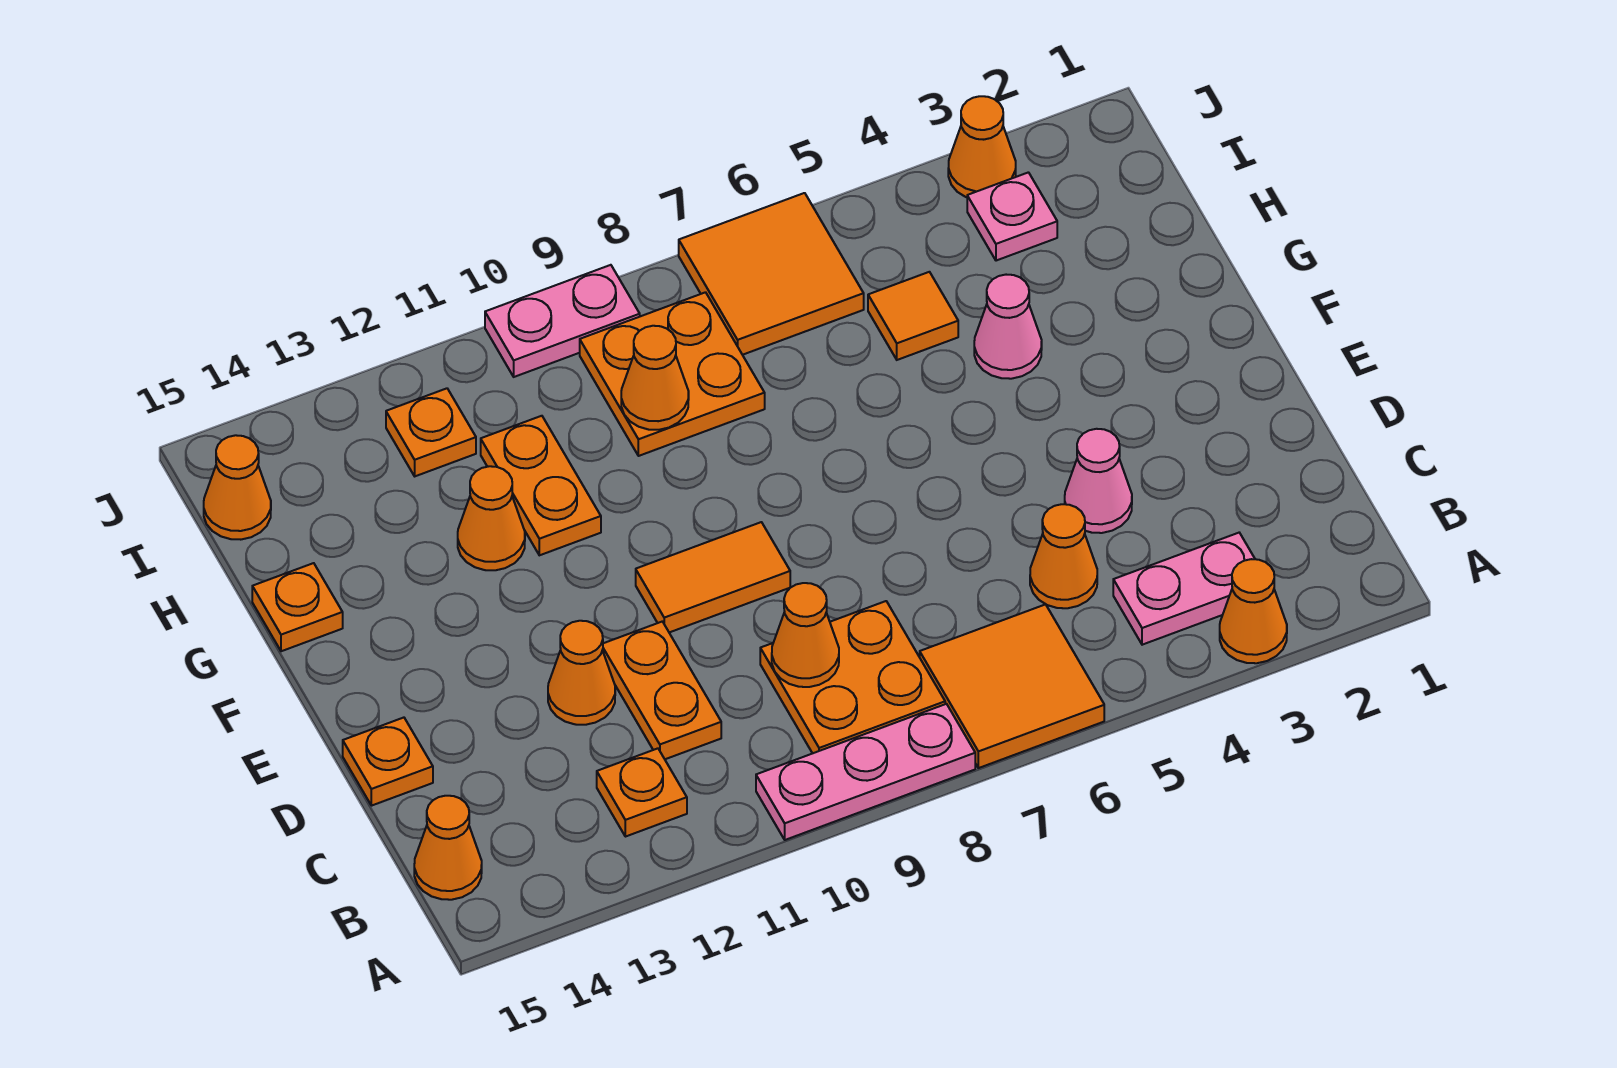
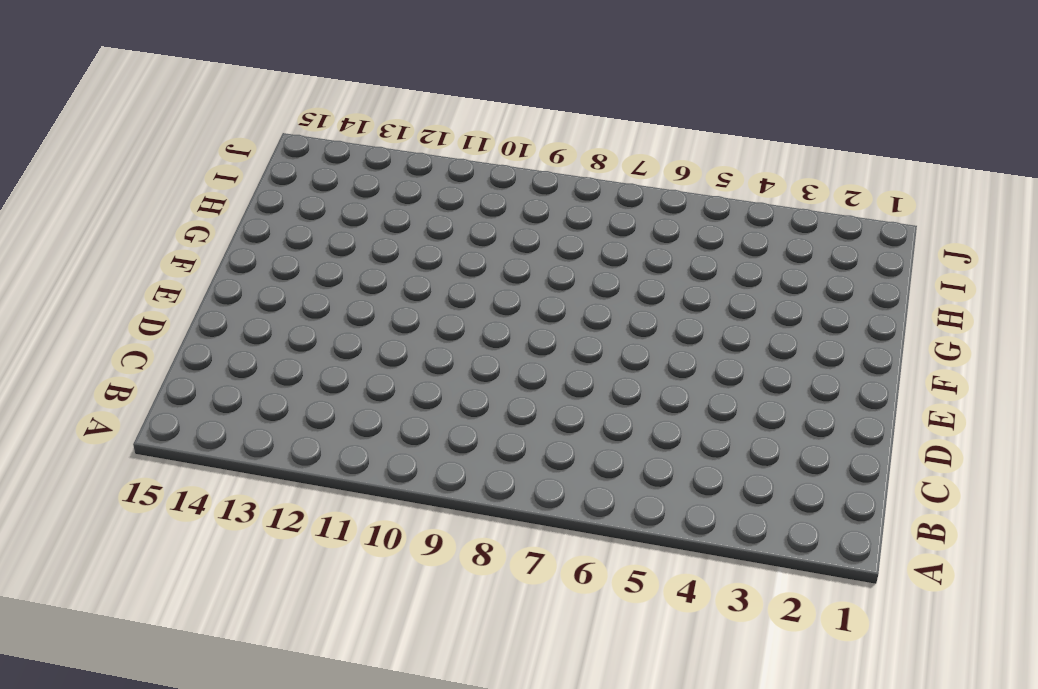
none -> orange 1x1 cone [1220,559,1287,663]
none -> orange 2x2 tile [920,604,1104,768]
none -> pink 1x3 plate [756,704,975,840]

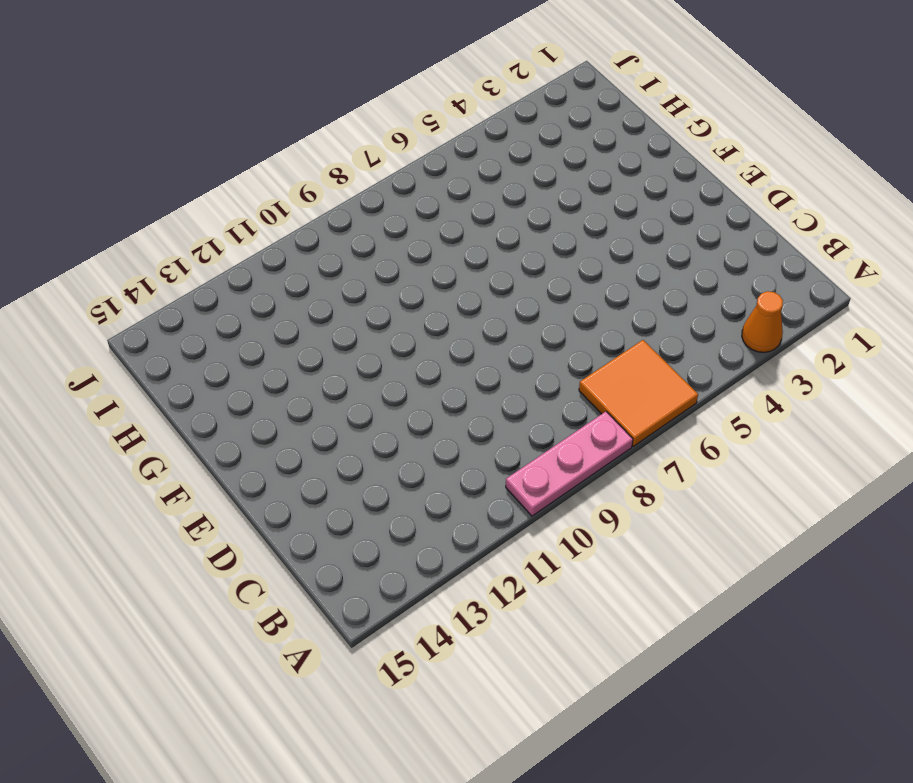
none -> pink 1x2 plate [1113,533,1255,645]
none -> orange 2x2 plate [760,601,945,753]
none -> orange 1x1 plate [597,748,687,837]

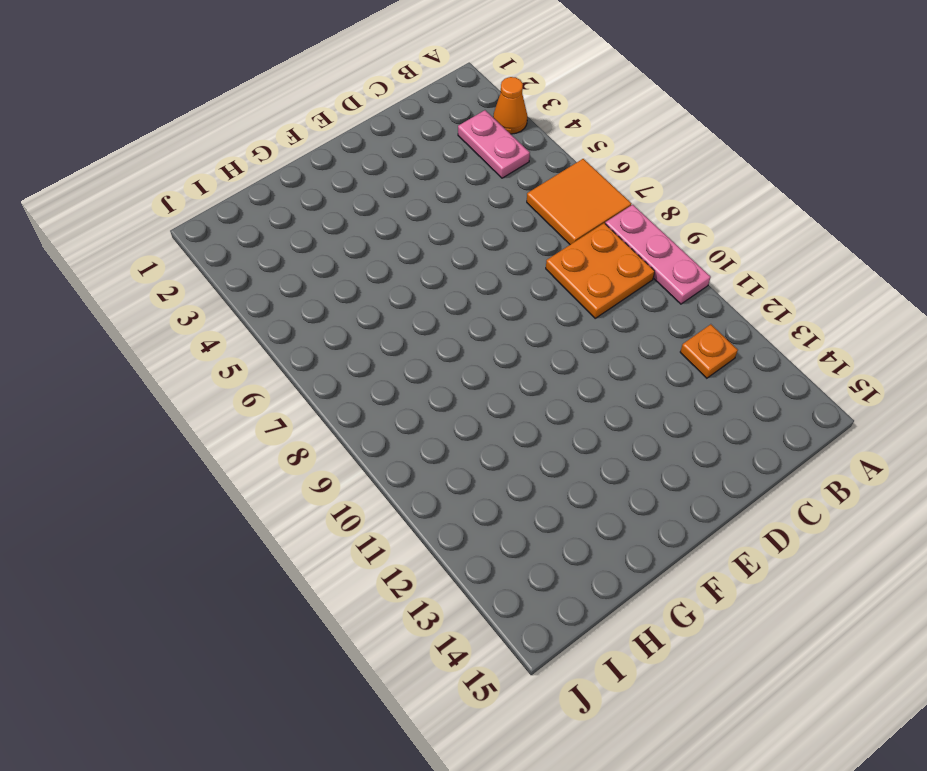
none -> orange 1x1 cone [414,796,482,900]
none -> orange 1x1 cone [1030,504,1097,608]
none -> orange 1x2 plate [603,622,721,759]

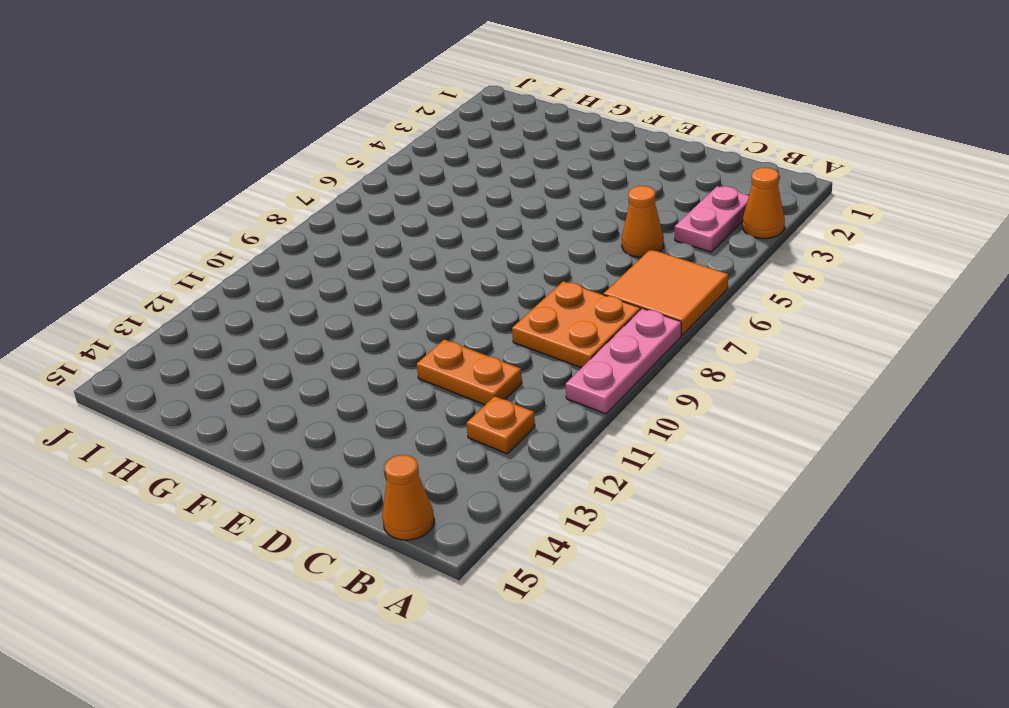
none -> pink 1x1 cone [1065,429,1132,533]
none -> orange 1x1 cone [548,621,615,725]
none -> orange 1x1 plate [343,718,433,806]

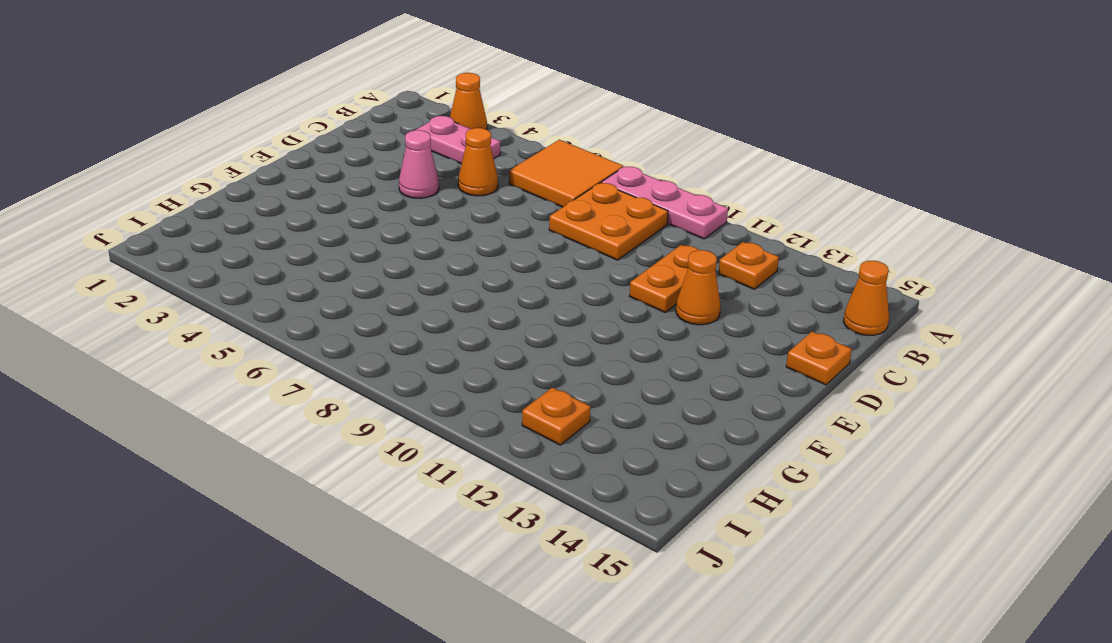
none -> orange 1x2 tile [636,522,790,632]
none -> pink 1x1 cone [974,275,1042,379]
none -> orange 1x2 plate [481,416,601,555]

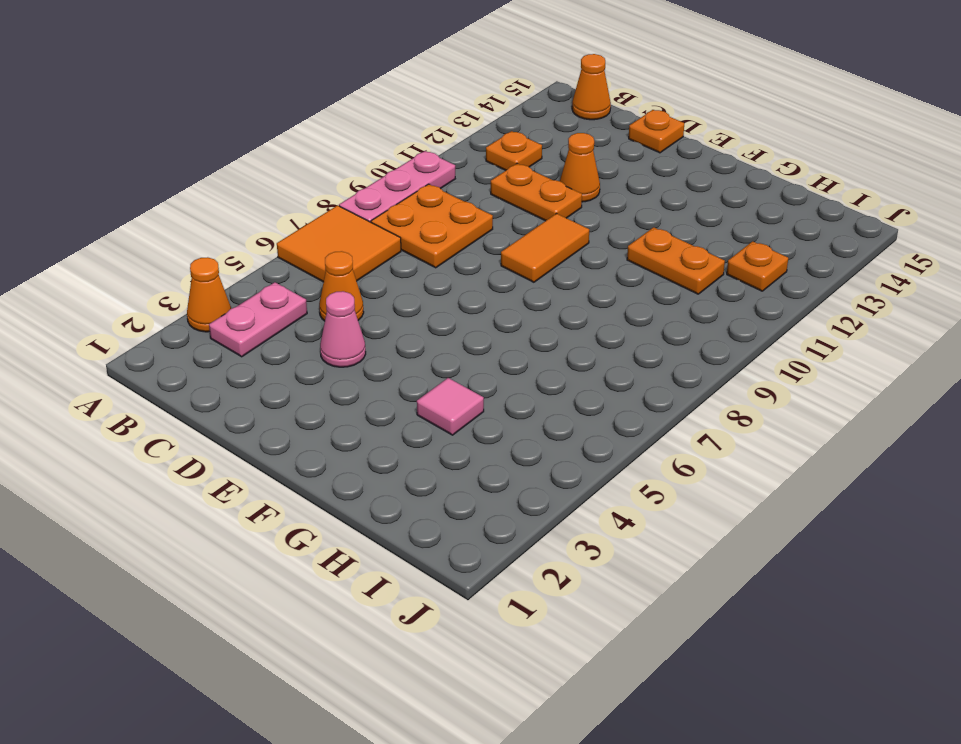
pink 1x1 tile [417,378,484,435] -> pink 1x1 cone [974,275,1042,379]
none -> orange 1x1 cone [458,466,525,570]
none -> orange 1x1 plate [252,563,343,651]
none -> orange 1x1 tile [868,272,958,360]

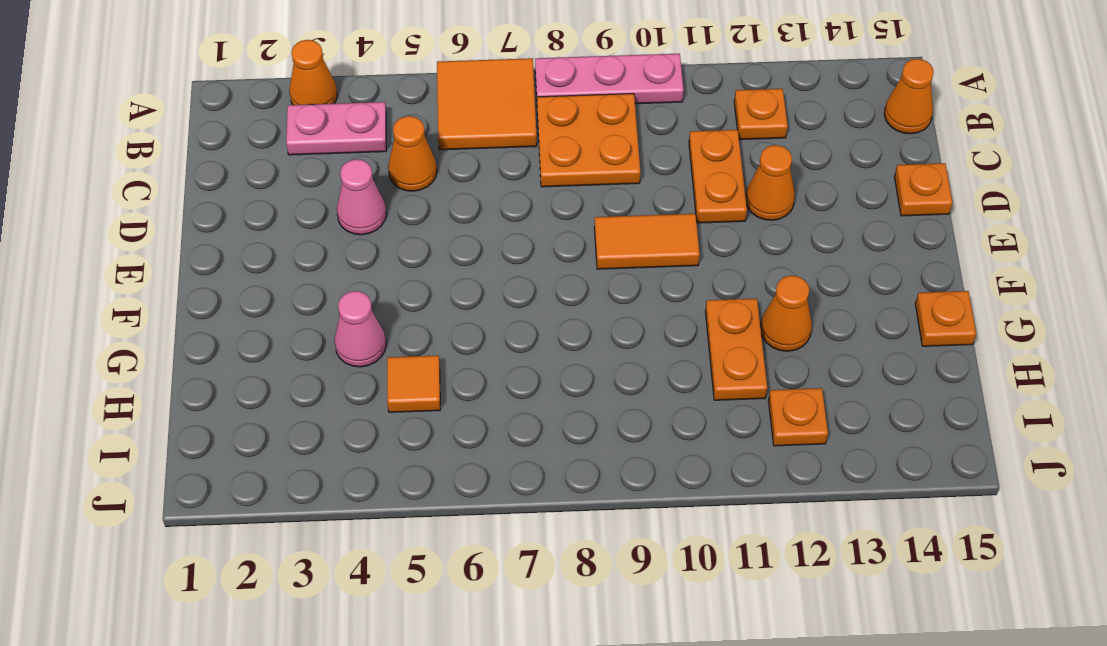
none -> orange 2x2 plate [580,292,765,456]
none -> pink 1x1 plate [967,172,1057,261]
none -> orange 2x2 tile [679,193,864,355]

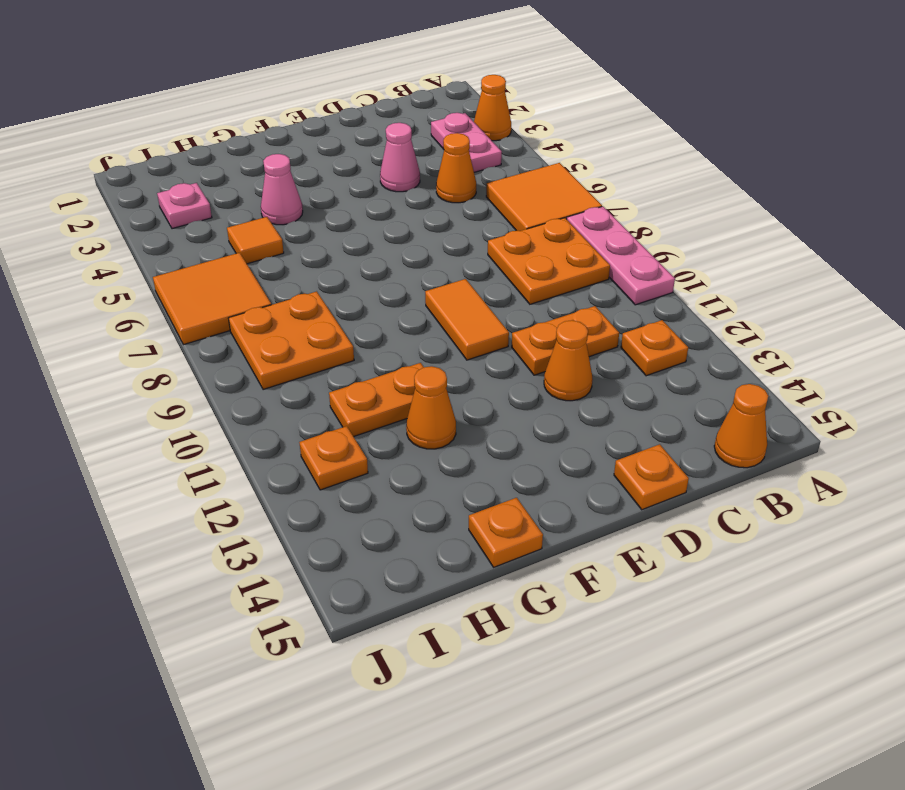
none -> orange 1x1 cone [204,435,271,540]
none -> orange 1x1 cone [948,96,1016,197]
none -> pink 1x2 plate [485,265,640,377]

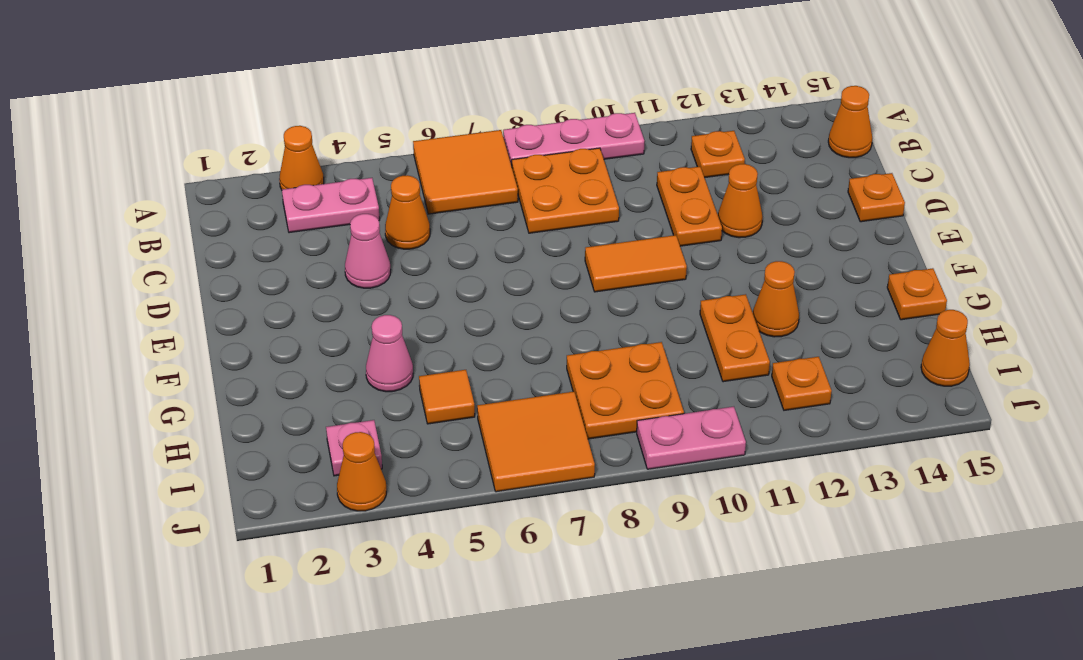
none -> orange 1x1 cone [772,583,839,687]
none -> orange 1x1 cone [621,326,689,430]

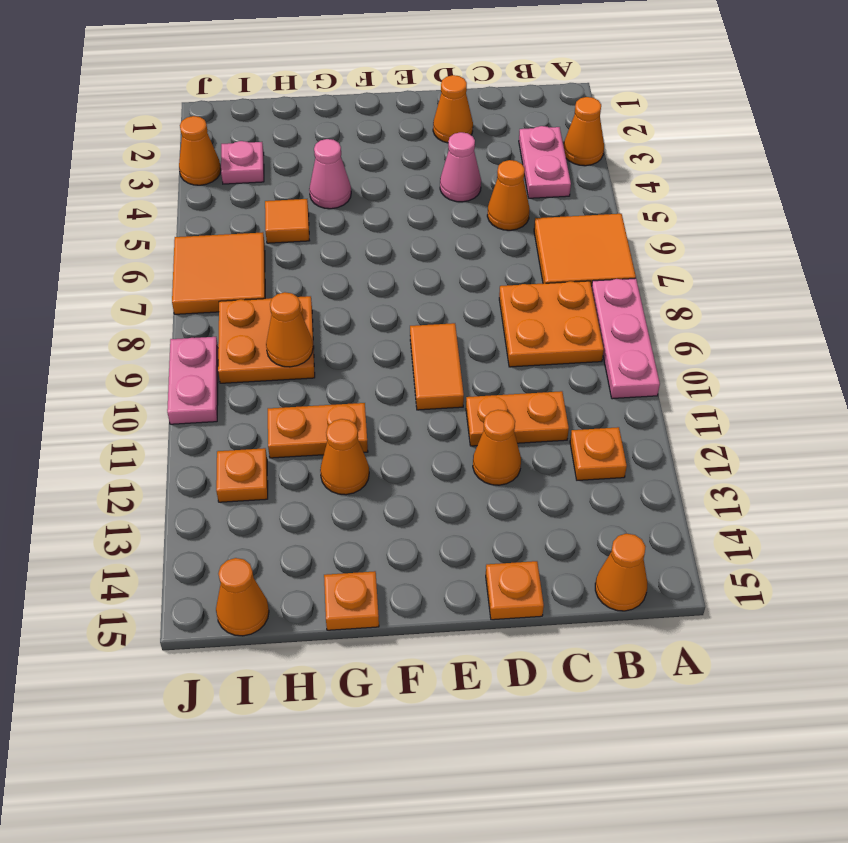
orange 1x1 cone [433,75,473,143] -> orange 1x1 cone moved to [772,583,839,687]

